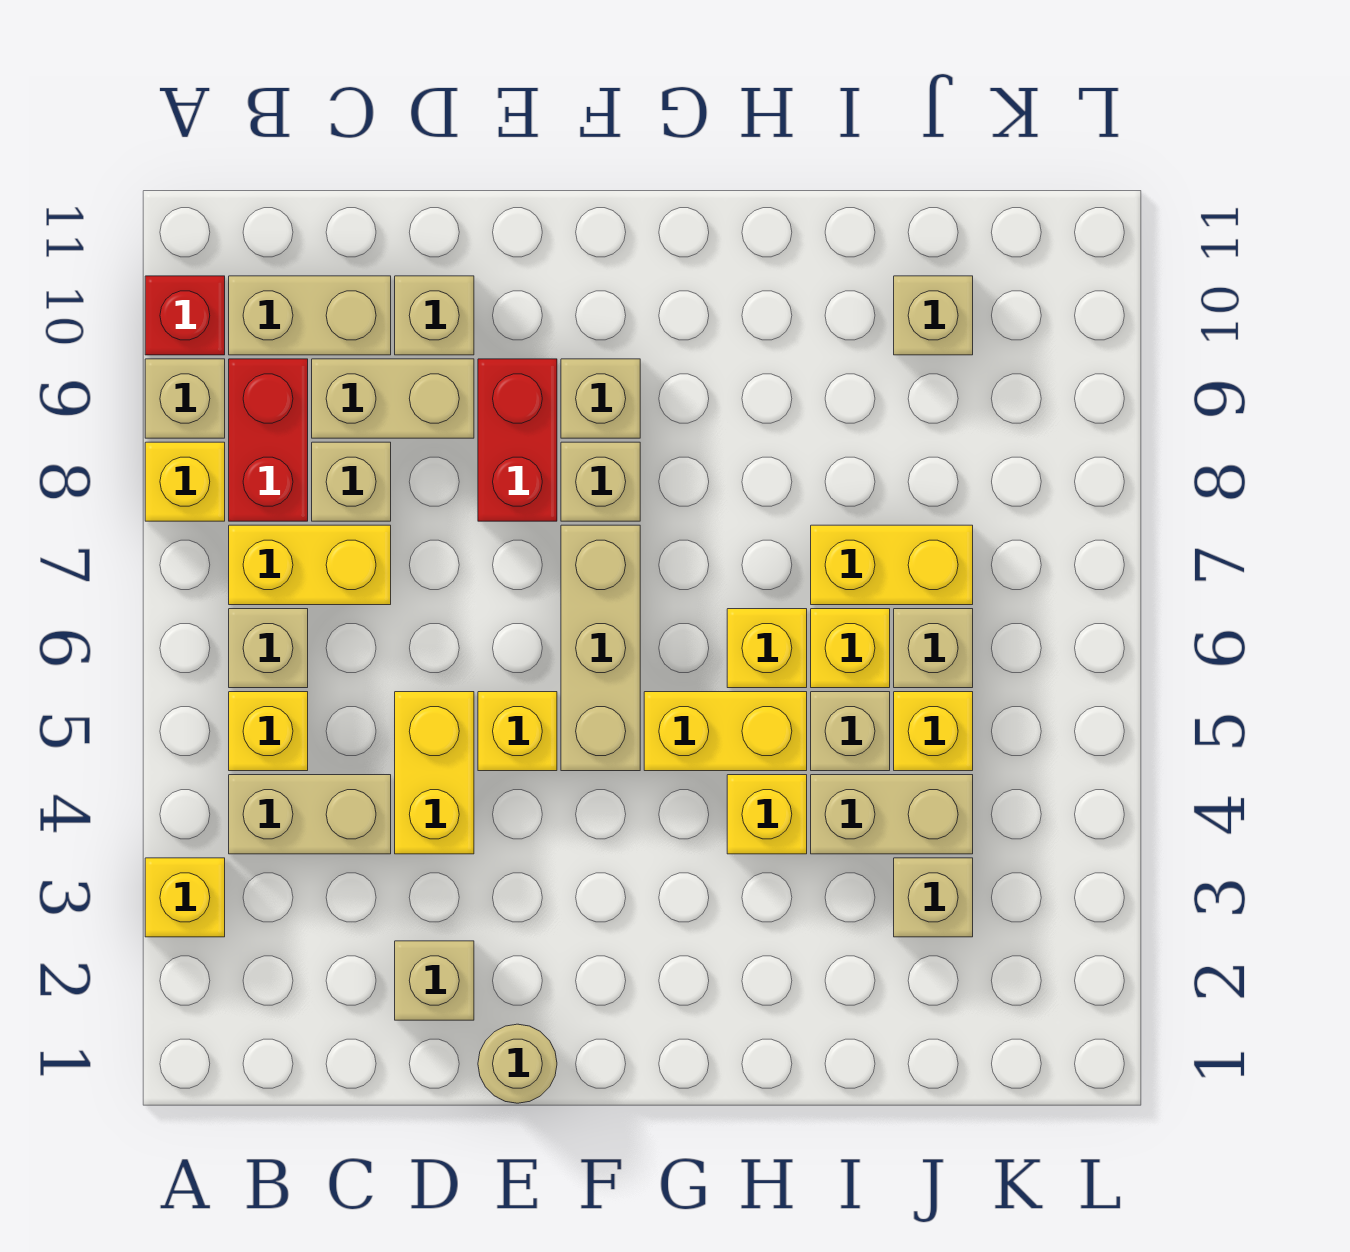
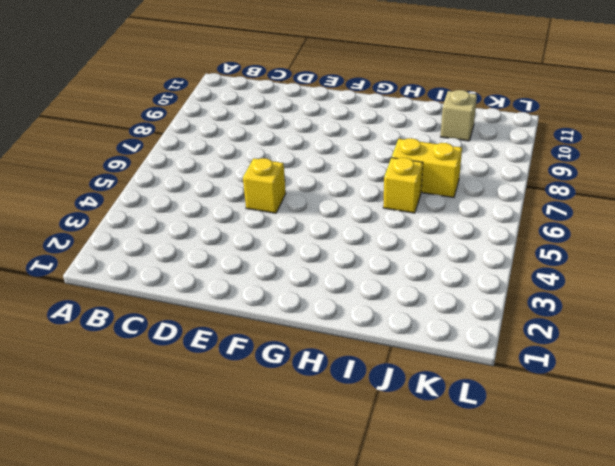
none -> yellow 1x1 brick [145,858,225,937]
none -> yellow 1x1 brick [145,442,225,521]
none -> tan 1x1 brick [145,359,225,438]
none -> red 1x1 brick [145,276,225,355]

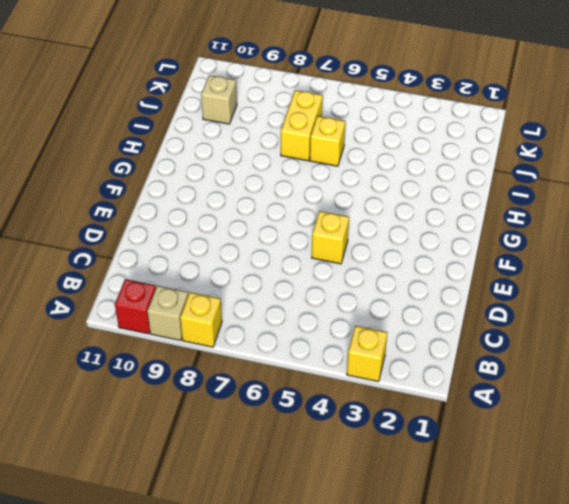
none -> tan 1x2 brick [229,775,391,854]
none -> yellow 1x1 brick [229,692,308,771]
none -> tan 1x1 brick [229,609,308,688]
none -> yellow 1x2 brick [229,525,391,605]

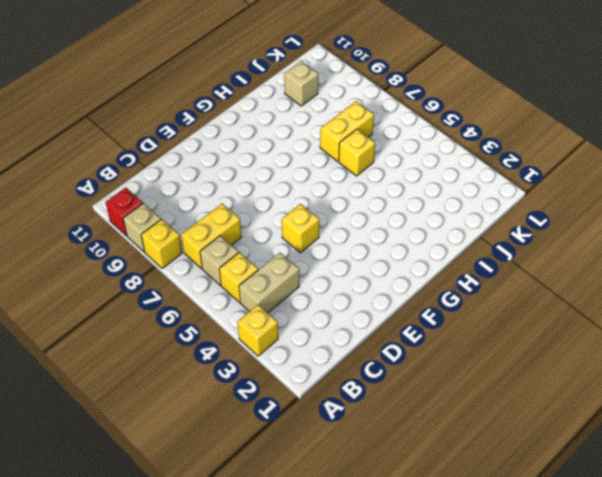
none -> red 1x2 brick [229,359,308,521]
none -> tan 1x2 brick [229,276,391,355]
none -> tan 1x1 brick [312,442,391,521]
none -> tan 1x2 brick [312,359,474,438]

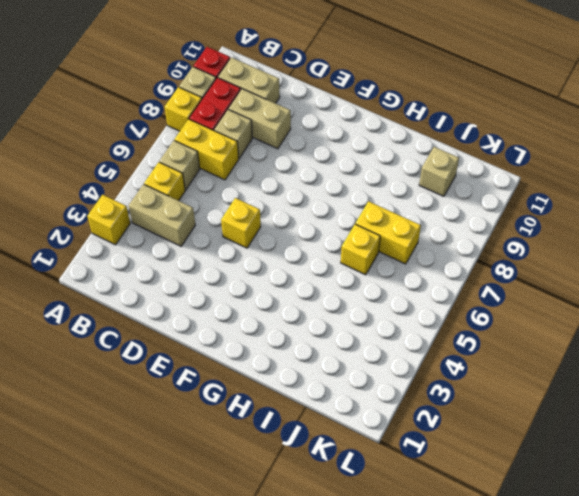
none -> tan 1x1 brick [395,941,474,1020]
none -> yellow 1x2 brick [395,692,474,854]
none -> tan 1x1 brick [395,276,474,355]
none -> tan 1x1 round brick [478,1024,557,1103]

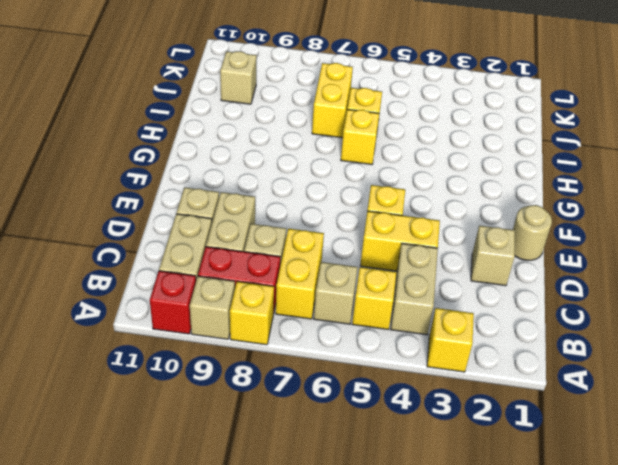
none -> red 1x2 brick [478,359,557,521]
none -> tan 1x3 brick [561,525,640,771]
none -> tan 1x1 brick [561,442,640,521]
none -> tan 1x1 brick [561,359,640,438]

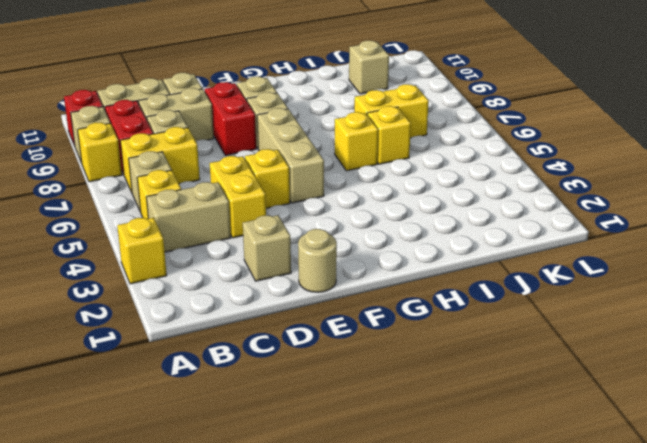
none -> yellow 1x2 brick [644,692,807,771]
none -> yellow 1x1 brick [727,775,807,854]
none -> tan 1x2 brick [811,775,973,854]
none -> tan 1x1 brick [811,692,890,771]

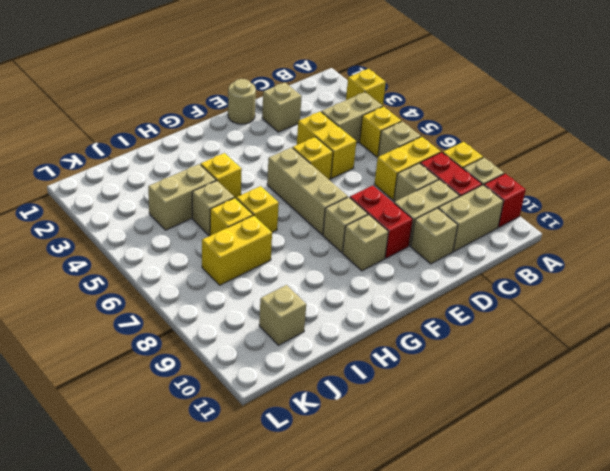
none -> yellow 1x2 brick [644,692,807,771]
none -> tan 1x1 brick [894,858,973,937]
none -> yellow 1x1 brick [894,692,973,771]
none -> tan 1x1 brick [894,609,973,688]

